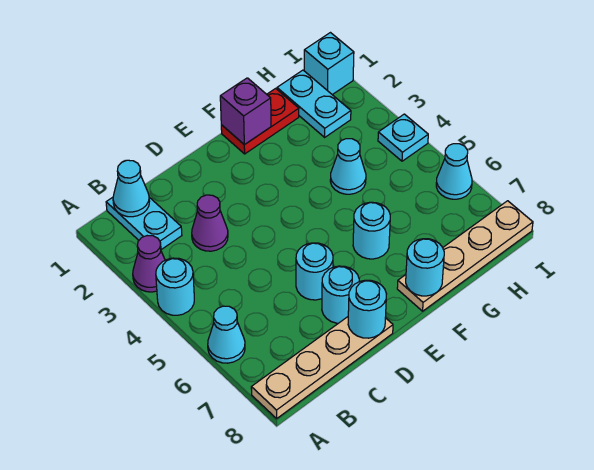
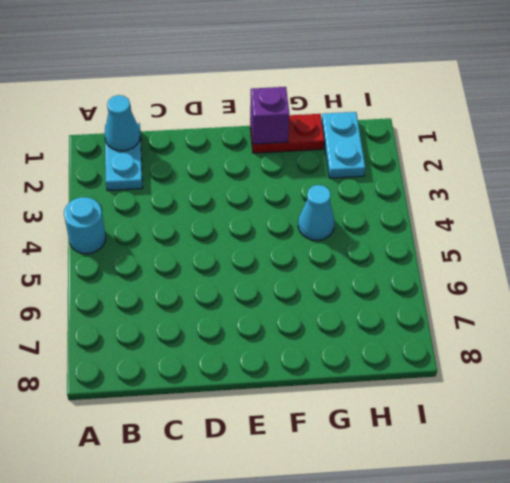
none -> purple 1x1 cone [133,236,165,292]
none -> cyan 1x1 cone [208,306,245,363]
none -> tan 1x4 plate [251,317,393,418]

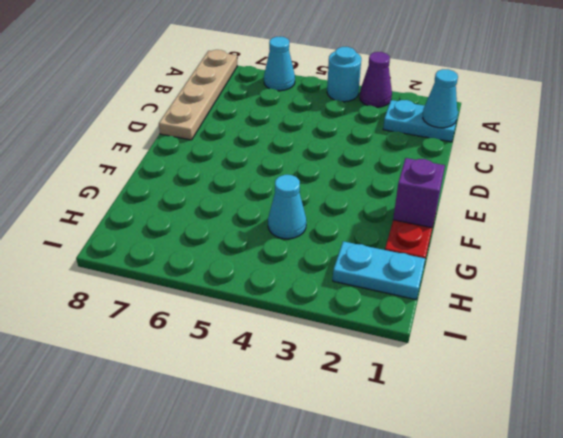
none -> purple 1x1 cone [192,195,228,251]
none -> cyan 1x1 round brick [296,243,333,300]
none -> cyan 1x1 round brick [322,266,359,323]

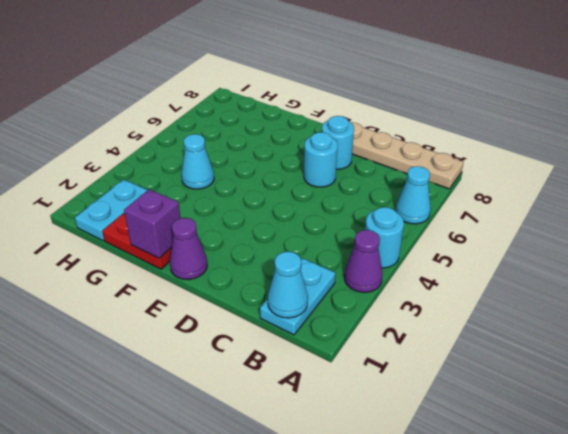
purple 1x1 cone [170,218,207,280] -> purple 1x1 cone moved to [192,195,228,251]
none -> cyan 1x1 round brick [353,202,390,259]
none -> tan 1x4 plate [397,201,533,311]
none -> cyan 1x1 brick [304,33,354,95]

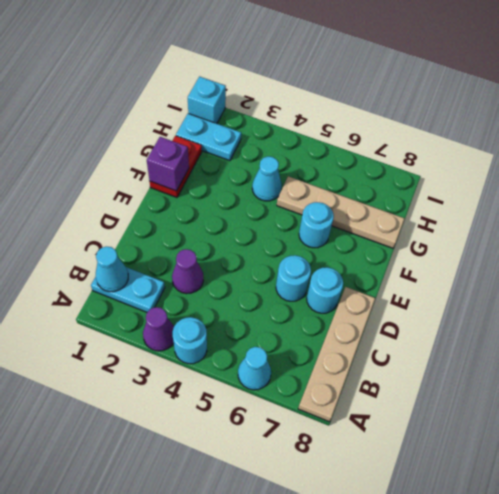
tan 1x4 plate [277,176,405,248] -> tan 1x4 plate turned to [397,201,533,311]
none -> cyan 1x1 plate [378,114,428,161]
none -> cyan 1x1 cone [436,144,472,199]
none -> cyan 1x1 round brick [348,280,386,338]

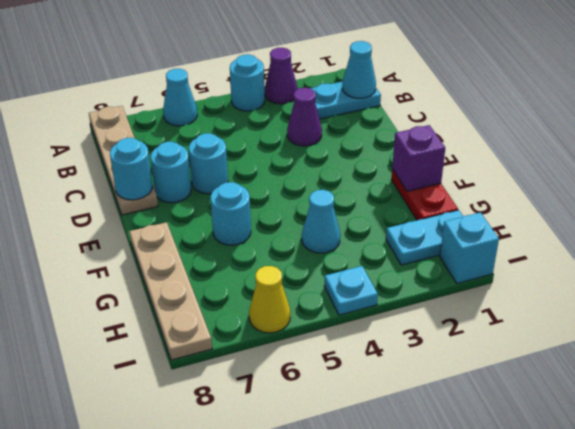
yellow 1x1 cone [249,266,290,333] -> cyan 1x1 cone [436,144,472,199]
none -> cyan 1x1 round brick [406,239,444,296]

